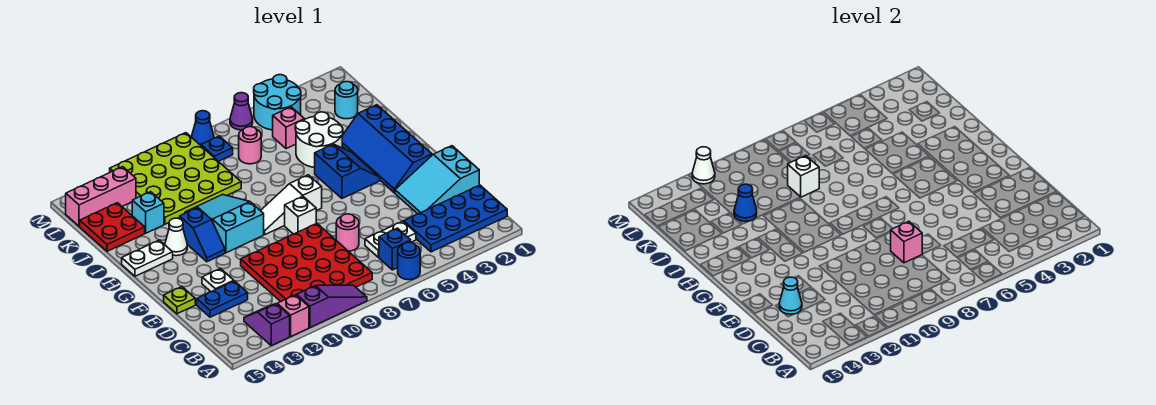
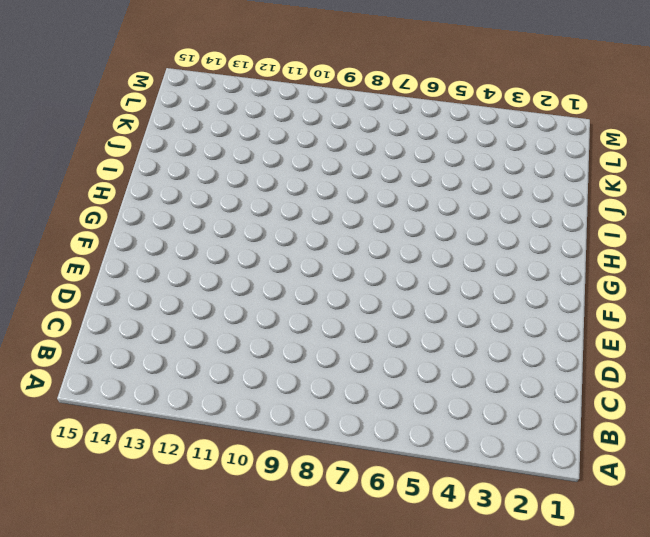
none -> blue 1x1 round brick [398,242,420,280]
none -> purple 1x3 slope [297,285,367,327]
none -> pink 1x1 brick [277,295,309,336]
none -> purple 1x2 slope [244,304,290,346]

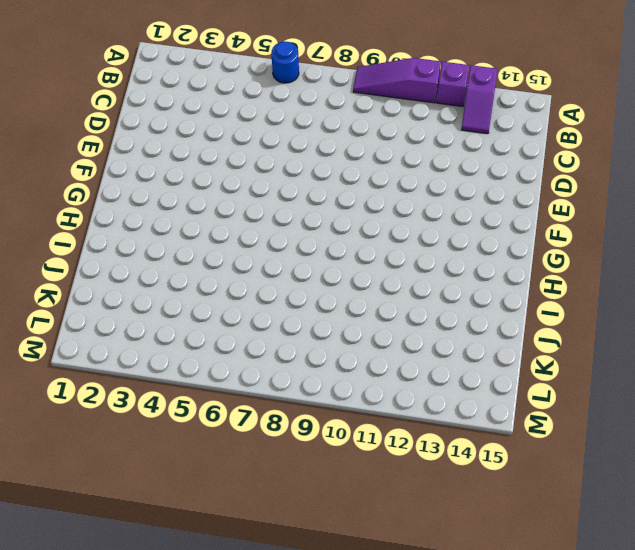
purple 1x1 brick [437,62,469,107] -> pink 1x1 brick [277,295,309,336]
none -> blue 2x4 plate [403,185,507,252]
none -> blue 1x1 brick [379,228,411,270]
none -> red 4x4 plate [241,223,372,302]
none -> white 1x2 plate [365,221,416,257]

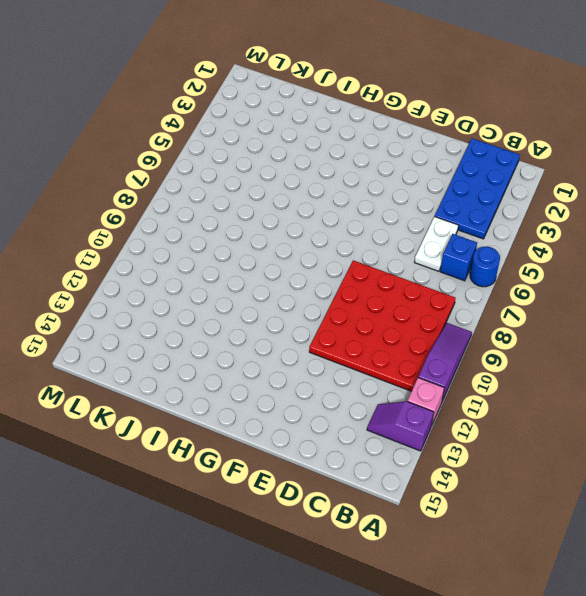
none -> cyan 2x3 slope [395,146,479,214]
none -> pink 1x1 round brick [336,214,359,251]
none -> blue 1x2 plate [197,281,248,317]
none -> white 1x1 plate [202,268,234,292]

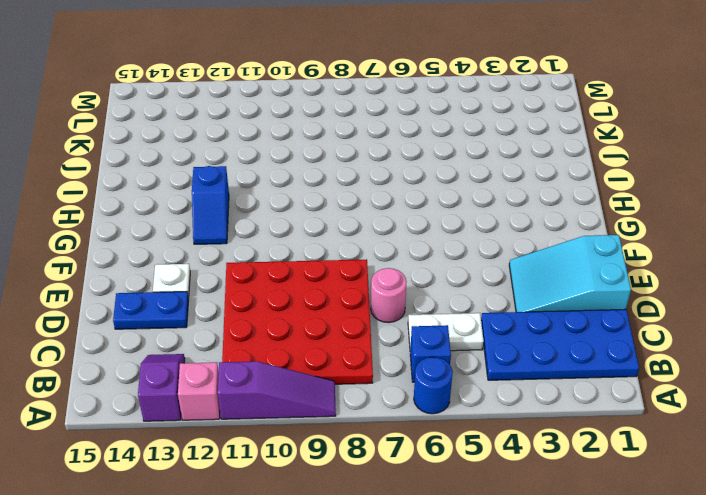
none -> lime 1x1 plate [164,287,195,314]
none -> blue 2x4 slope [342,105,432,193]
none -> white 1x1 brick [285,196,316,234]
none -> blue 2x2 slope [315,144,380,198]

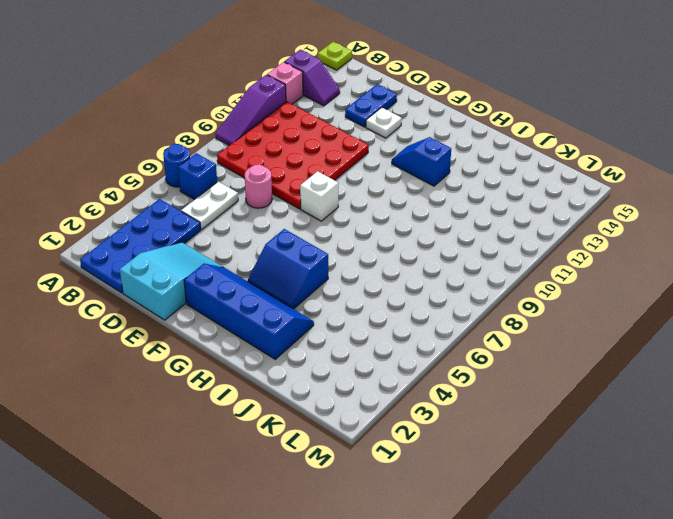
lime 1x1 plate [318,42,352,70] -> lime 1x1 plate moved to [164,287,195,314]
none -> white 1x3 slope [261,175,322,234]
none -> cyan 2x3 slope [185,195,264,253]
none -> white 1x1 cone [165,218,187,256]
none -> white 1x2 plate [122,240,173,276]

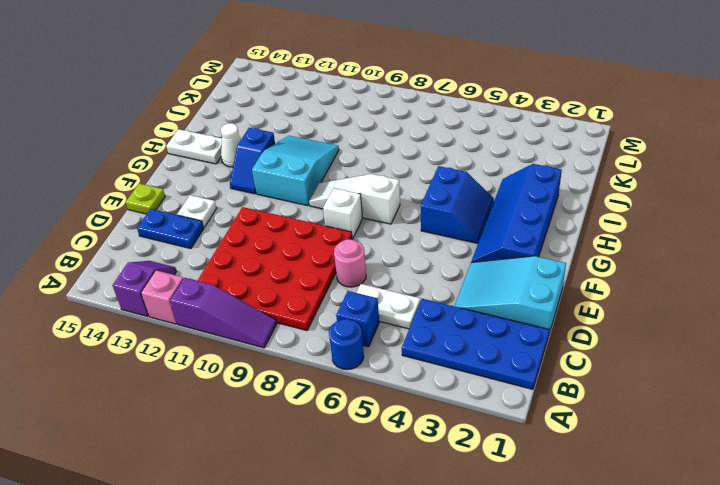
none -> white 2x2 round brick [295,112,343,167]
none -> lime 4x4 plate [110,133,241,224]
none -> cyan 1x1 brick [132,192,164,233]
none -> red 2x2 plate [80,203,145,251]

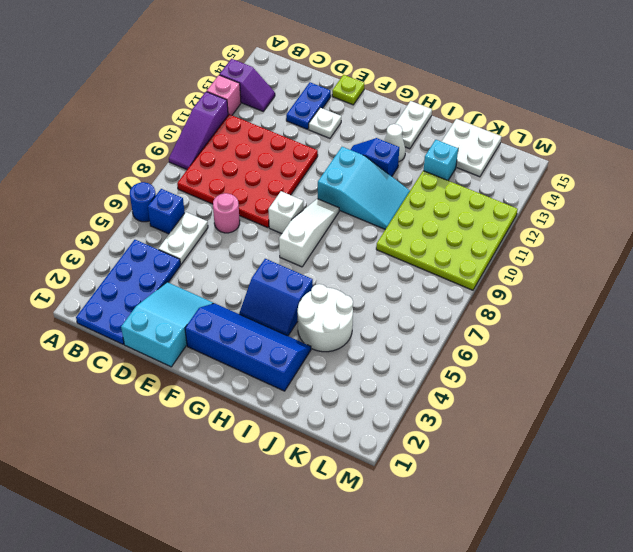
white 2x2 plate [442,119,502,177] -> red 2x2 plate [80,203,145,251]
none -> cyan 1x1 round brick [335,82,358,119]
none -> pink 1x1 brick [273,107,304,149]
none -> pink 1x1 round brick [239,127,261,164]
none -> cyan 2x2 round brick [254,75,301,130]

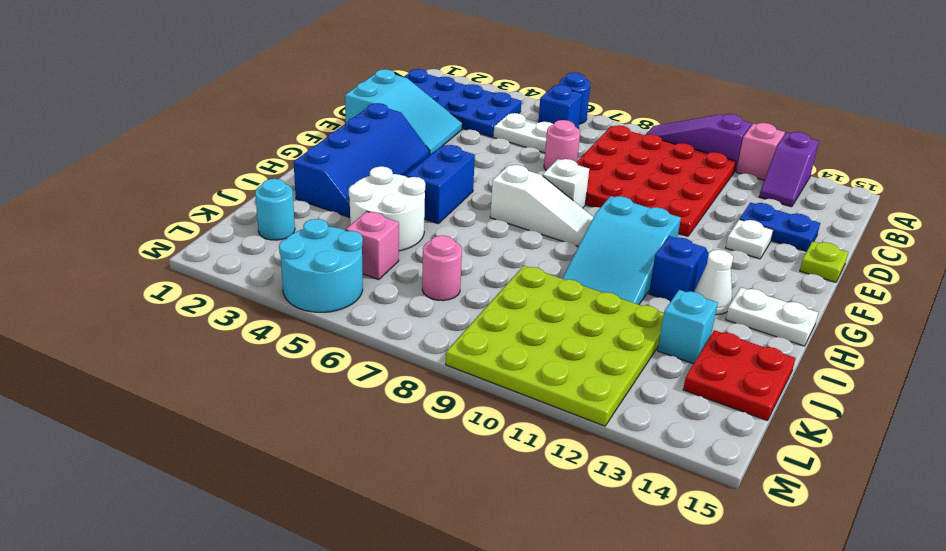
none -> blue 1x1 plate [201,136,233,161]
none -> pink 1x3 brick [66,167,136,226]
none -> purple 1x1 cone [230,93,253,130]
none -> blue 1x1 cone [191,111,214,145]

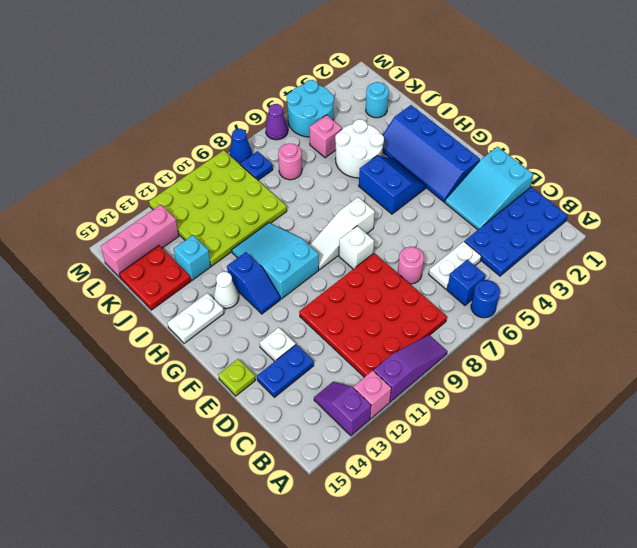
none -> pink 1x1 brick [891,221,922,263]
none -> cyan 1x1 cone [779,277,802,314]
none -> white 1x1 brick [788,156,819,197]
none -> blue 1x1 cone [734,184,757,221]

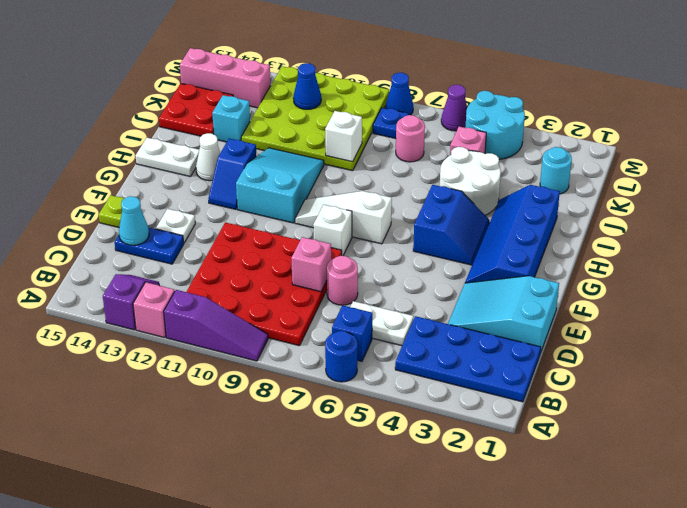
blue 1x1 cone [293,63,321,109] -> blue 1x1 cone moved to [734,184,757,221]
none -> white 1x1 cone [692,147,715,184]

